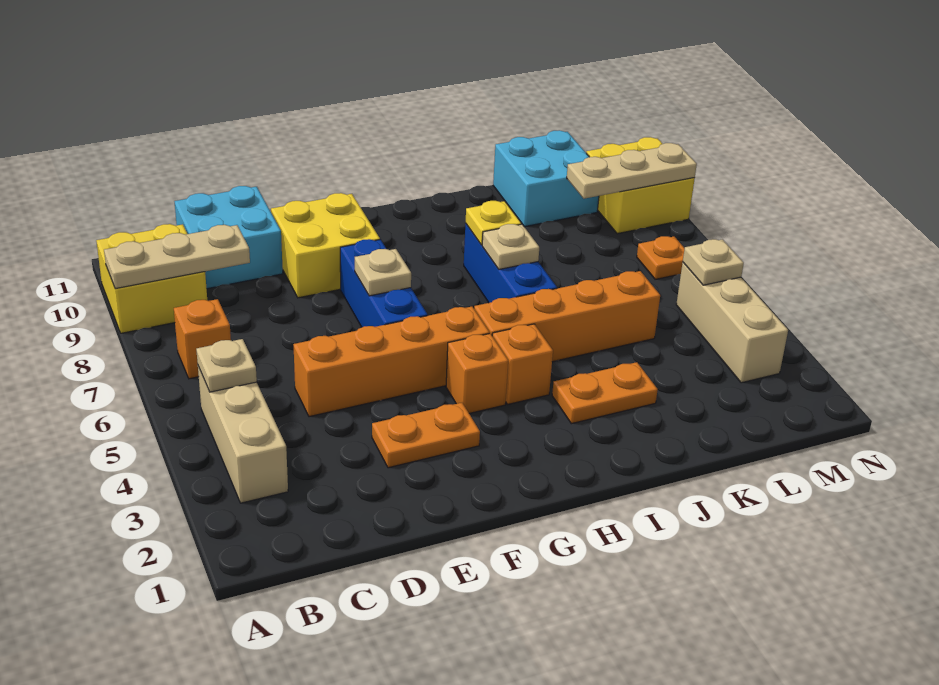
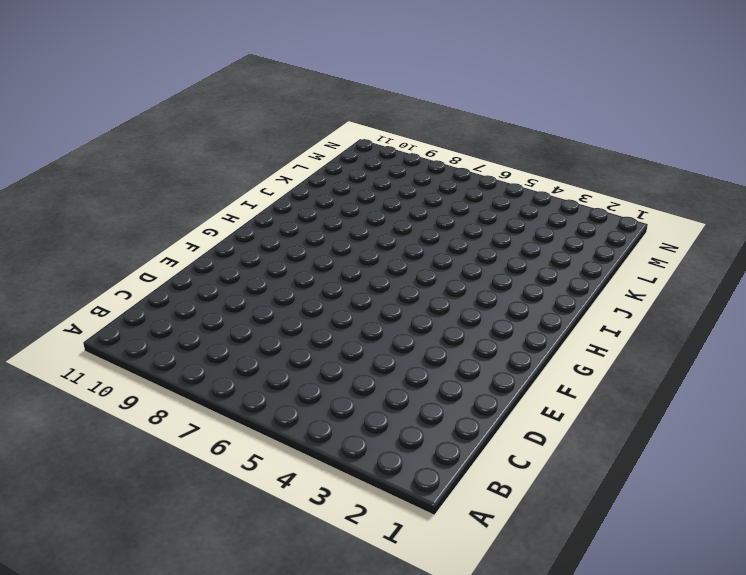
none -> yellow 2x2 brick [96,224,207,333]
none -> tan 1x3 brick [198,366,288,503]
none -> orange 1x1 brick [174,299,231,379]

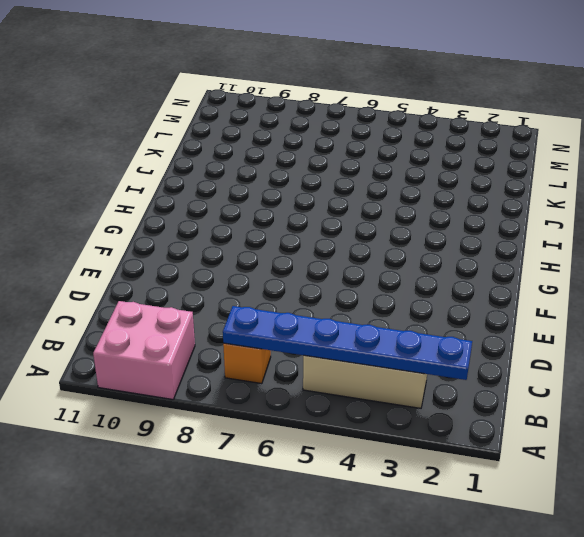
pink 2x2 brick [93,301,195,399] -> yellow 2x2 brick [96,224,207,333]
blue 1x6 plate [223,306,472,380] -> tan 1x1 plate [196,339,257,392]
none -> cyan 2x2 brick [175,186,283,289]
none -> orange 1x4 brick [293,306,490,417]
none -> orange 1x2 plate [372,403,480,468]

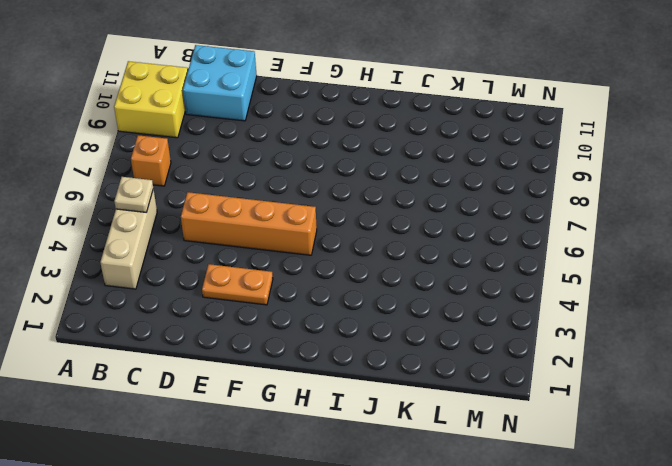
none -> yellow 2x2 brick [271,193,380,298]
none -> blue 1x3 brick [340,239,428,327]
none -> orange 1x1 brick [446,334,508,413]

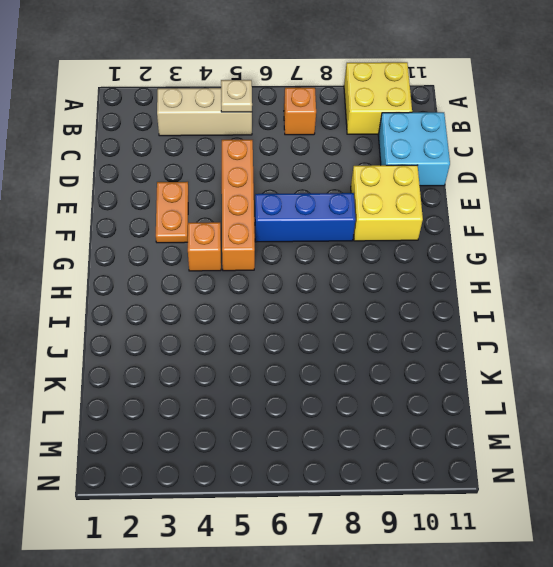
none -> orange 1x1 brick [492,324,553,404]
none -> orange 1x4 brick [474,271,660,362]
none -> orange 1x2 plate [552,362,658,424]

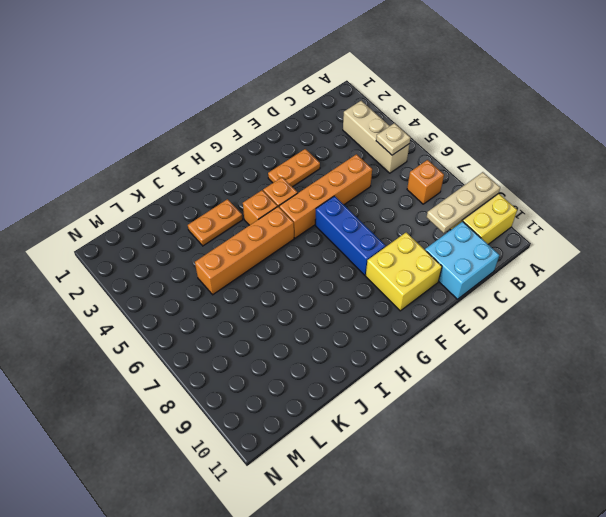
none -> blue 1x3 brick [464,223,557,303]
none -> cyan 2x2 brick [493,130,599,227]
none -> tan 1x3 brick [676,263,788,383]

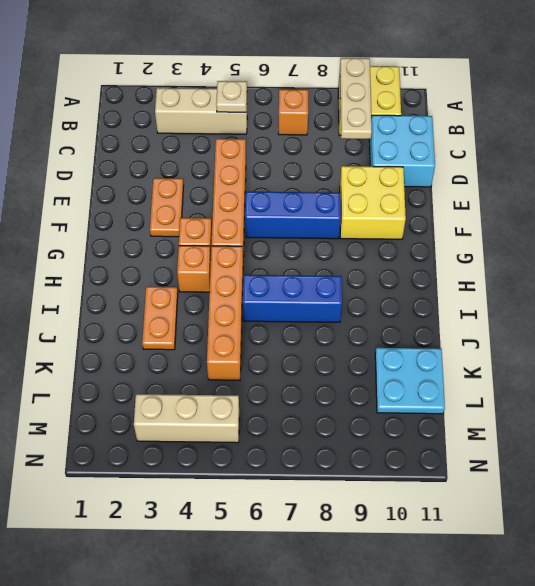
cyan 2x2 plate [375,348,445,414] -> cyan 2x2 brick [493,130,599,227]
none -> orange 1x1 plate [637,236,685,279]
none -> yellow 2x2 brick [586,137,695,234]
none -> tan 1x1 plate [355,249,411,296]

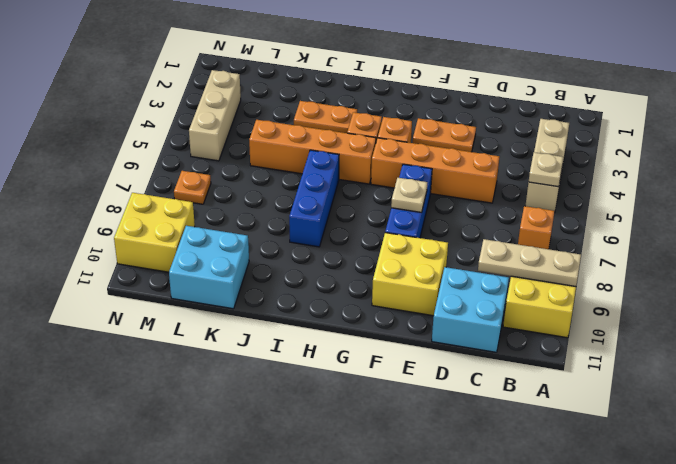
none -> tan 1x1 plate [482,224,539,269]
none -> yellow 1x1 plate [466,201,521,245]
none -> tan 1x3 plate [567,143,697,199]

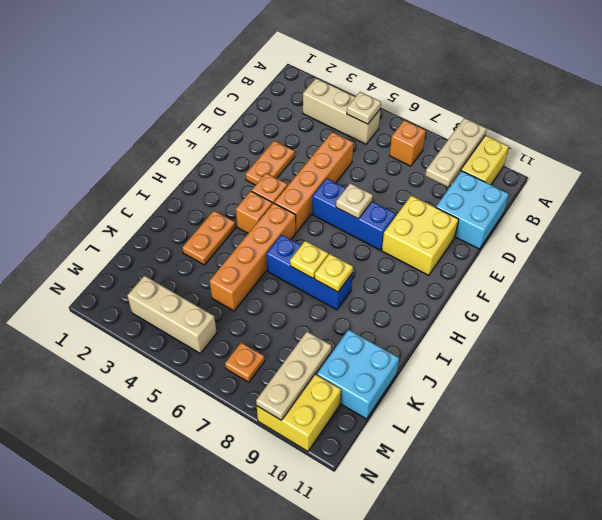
yellow 1x1 plate [290,241,328,278] -> tan 1x1 plate [482,224,539,269]
none -> tan 1x1 plate [683,239,744,285]

